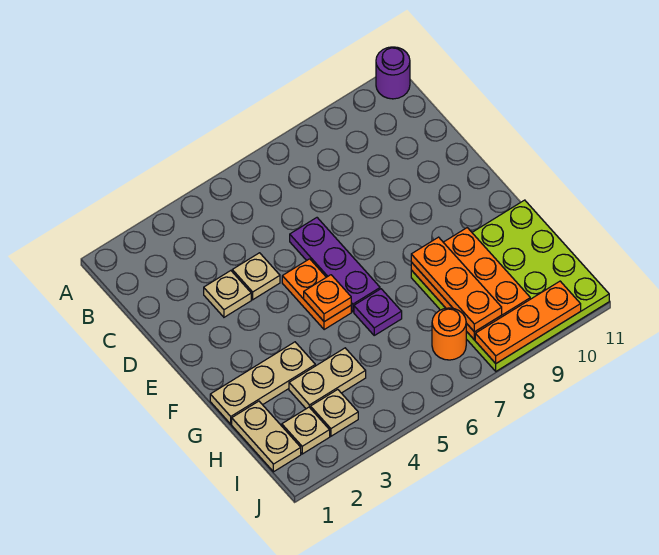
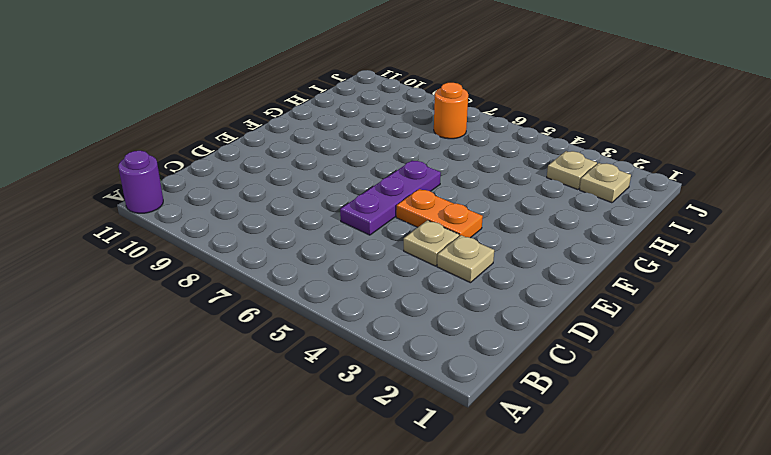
orange 1x2 plate [396,189,483,238] -> orange 1x2 plate turned to [282,259,351,330]
none -> tan 1x3 plate [210,342,315,424]
none -> purple 1x1 plate [354,289,402,335]
none -> lime 4x4 plate [411,200,609,371]

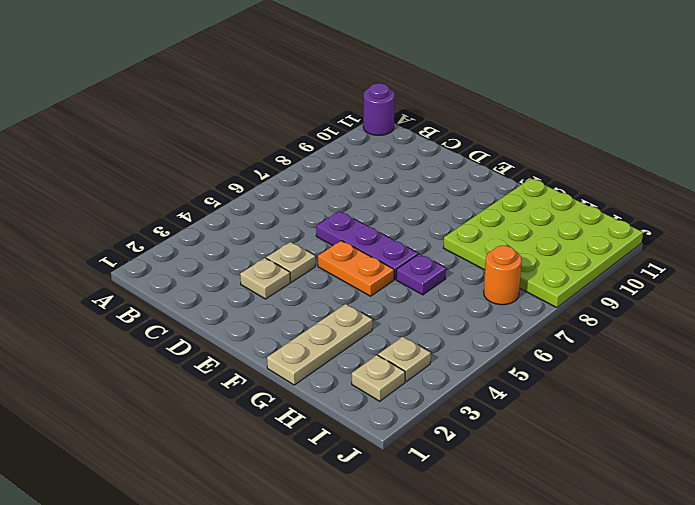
none -> tan 1x2 plate [232,401,301,472]
none -> tan 1x2 plate [289,348,366,409]
none -> orange 1x1 plate [304,275,351,322]

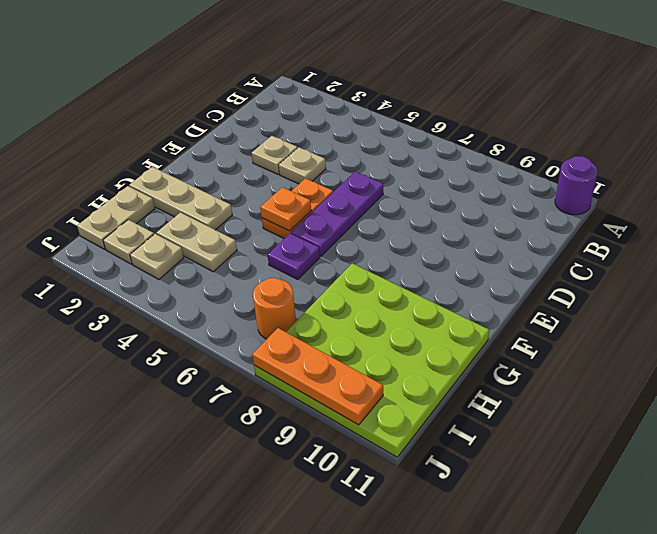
none -> orange 2x3 plate [411,228,530,340]
none -> orange 1x3 plate [411,237,502,332]

